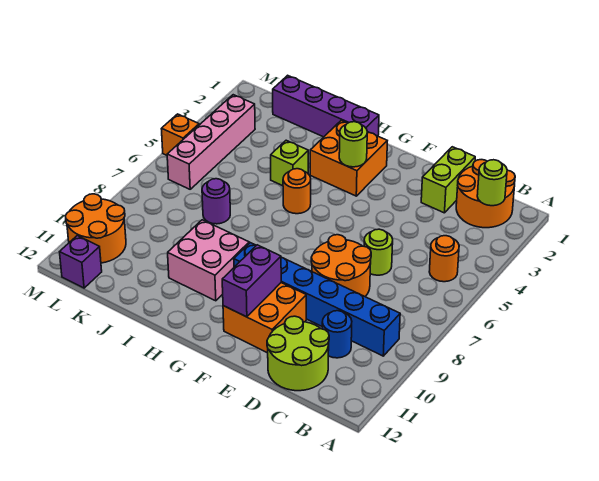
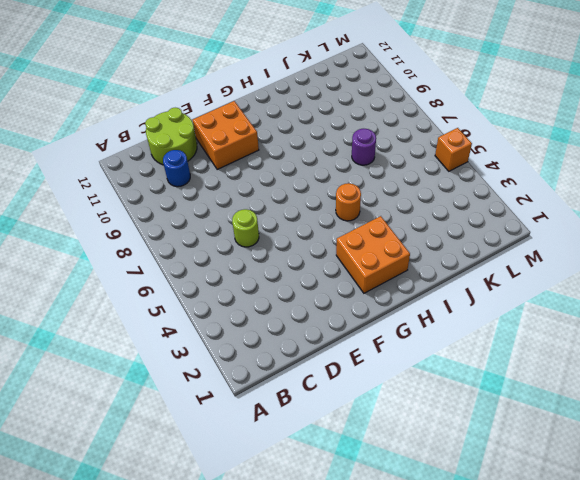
none -> orange 2x2 round brick [456,160,515,228]
none -> orange 1x1 round brick [429,236,459,282]
none -> blue 1x6 brick [234,243,400,356]

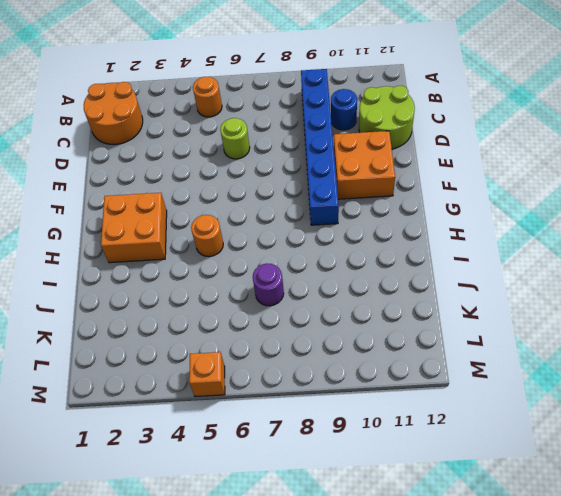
none -> lime 1x2 brick [421,147,475,213]
none -> orange 2x2 round brick [311,235,371,296]
none -> purple 1x4 brick [272,75,379,137]

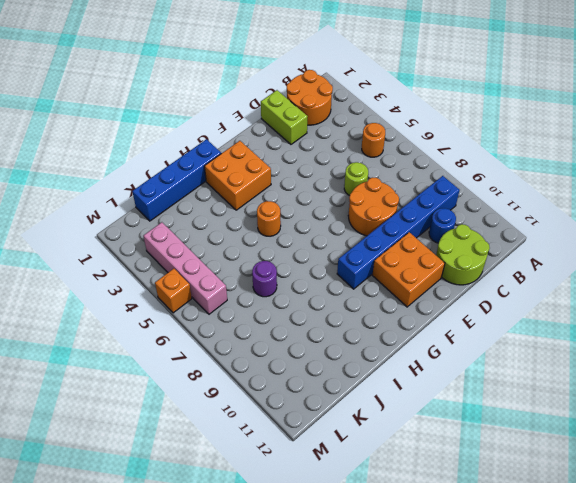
blue 1x4 brick [132,139,221,221] -> purple 1x4 brick [272,75,379,137]
none -> pink 2x2 brick [168,220,249,301]
none -> lime 1x1 brick [271,140,308,186]
none -> orange 2x2 round brick [66,194,126,263]

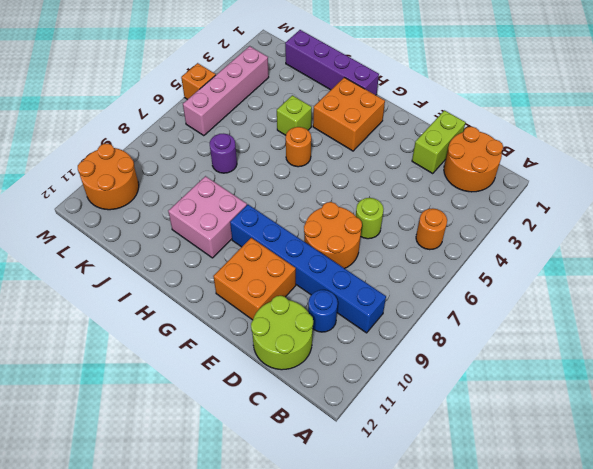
none -> purple 1x1 brick [60,236,102,288]
none -> lime 1x1 round brick [477,160,507,206]
none -> purple 1x2 brick [222,245,281,317]

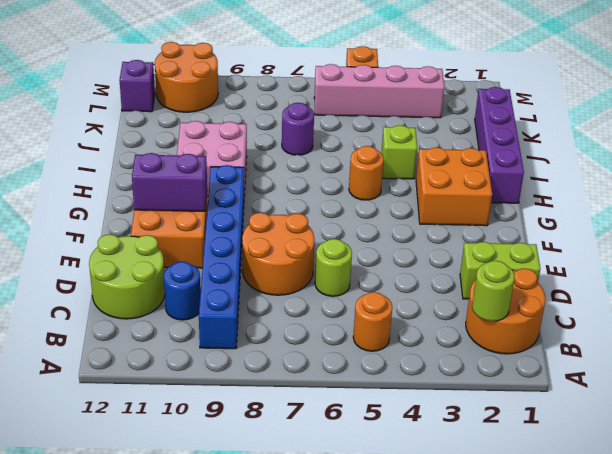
none -> lime 1x1 round brick [339,122,367,167]

